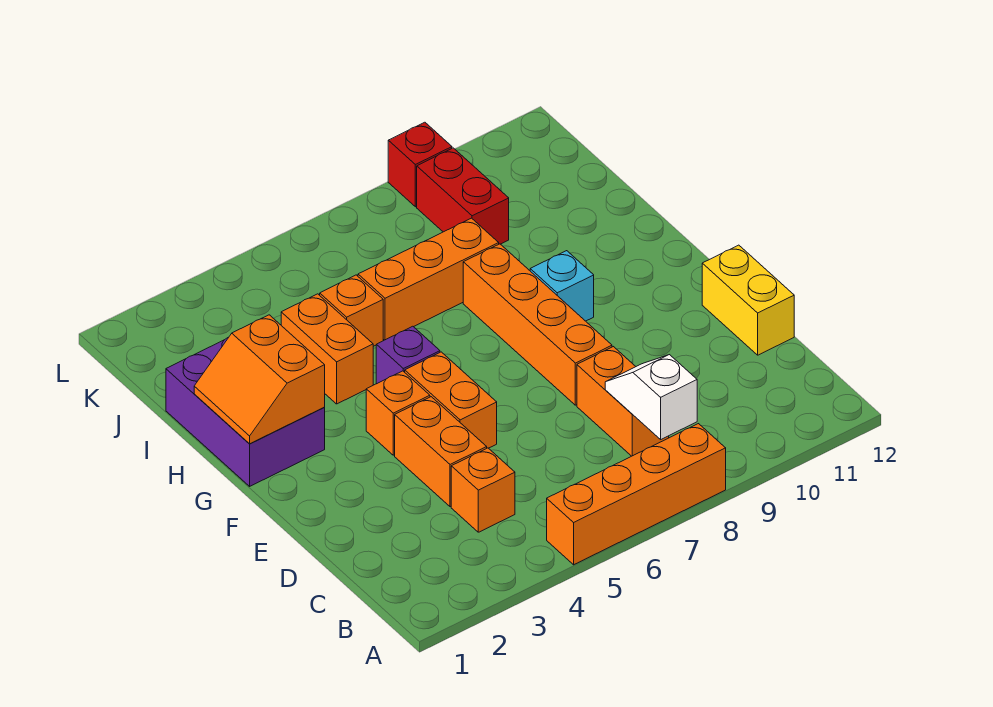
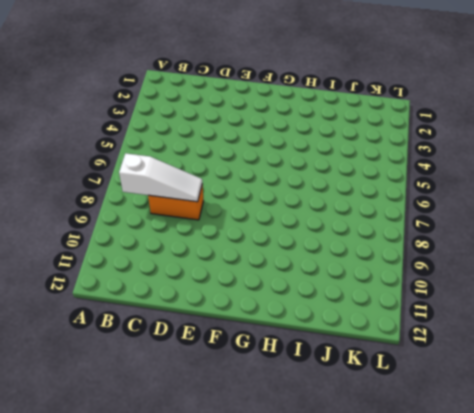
white 1x3 slope [119,153,202,202] -> white 1x2 slope [605,355,697,439]
none -> orange 1x4 brick [547,424,726,565]
none -> orange 1x1 brick [451,448,515,532]
none -> orange 1x2 brick [395,397,487,507]

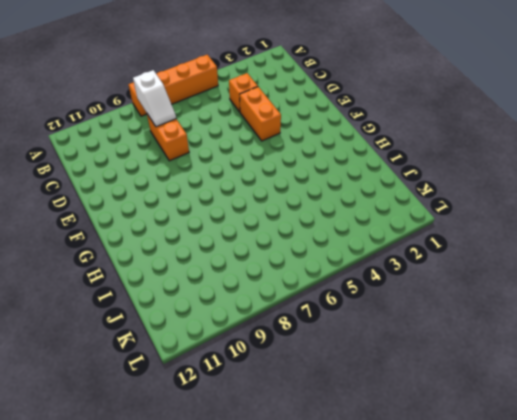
none -> yellow 1x2 brick [702,245,794,355]
none -> orange 1x2 brick [405,352,497,448]
none -> orange 1x4 brick [463,244,612,405]

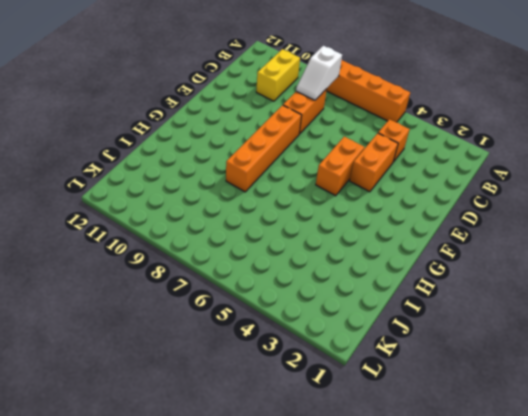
yellow 1x2 brick [256,49,300,101] -> yellow 1x2 brick moved to [702,245,794,355]
none -> orange 1x1 brick [366,371,430,455]
none -> purple 2x3 brick [166,337,325,486]
none -> purple 1x1 brick [376,326,440,384]

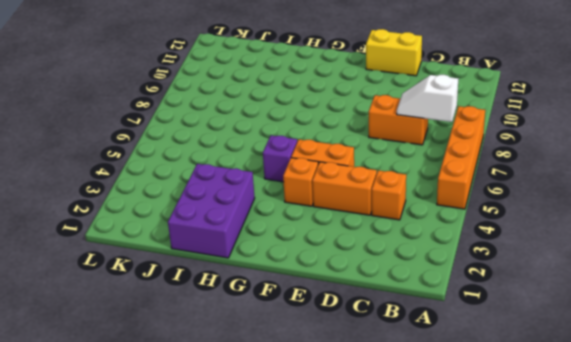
purple 2x3 brick [168,164,255,258] -> purple 2x3 brick turned to [166,337,325,486]
none -> orange 1x4 brick [463,244,612,405]
none -> cyan 1x1 brick [530,251,594,321]
none -> orange 1x2 brick [281,294,373,404]

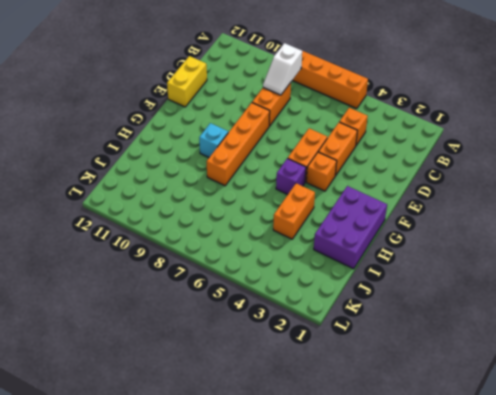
none -> orange 1x1 brick [320,275,383,346]
none -> orange 1x3 brick [358,218,499,340]
none -> red 1x2 brick [417,148,509,244]

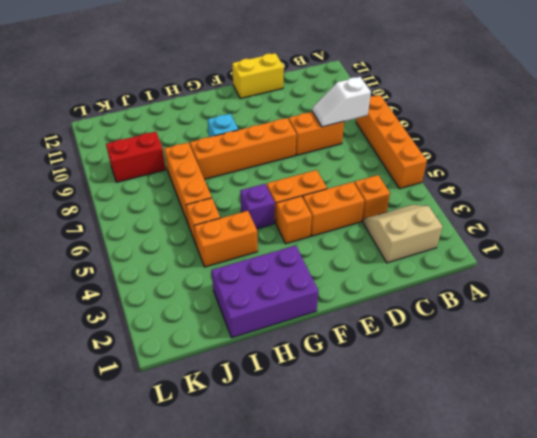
tan 2x2 slope [363,205,442,263] -> none
none -> red 1x1 brick [388,122,452,207]
none -> orange 2x2 slope [194,315,325,444]

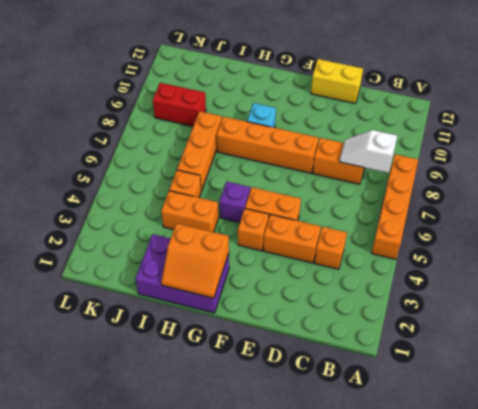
none -> red 1x1 brick [388,122,452,207]

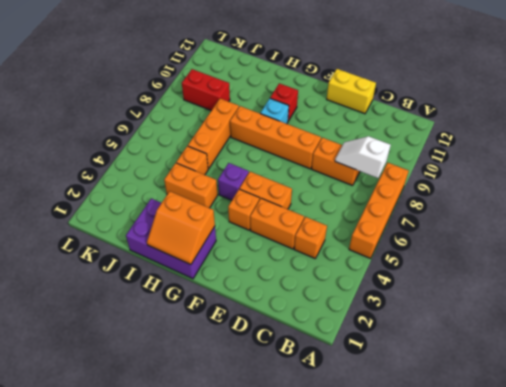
red 1x1 brick [270,83,298,121] -> red 1x1 brick moved to [388,122,452,207]

